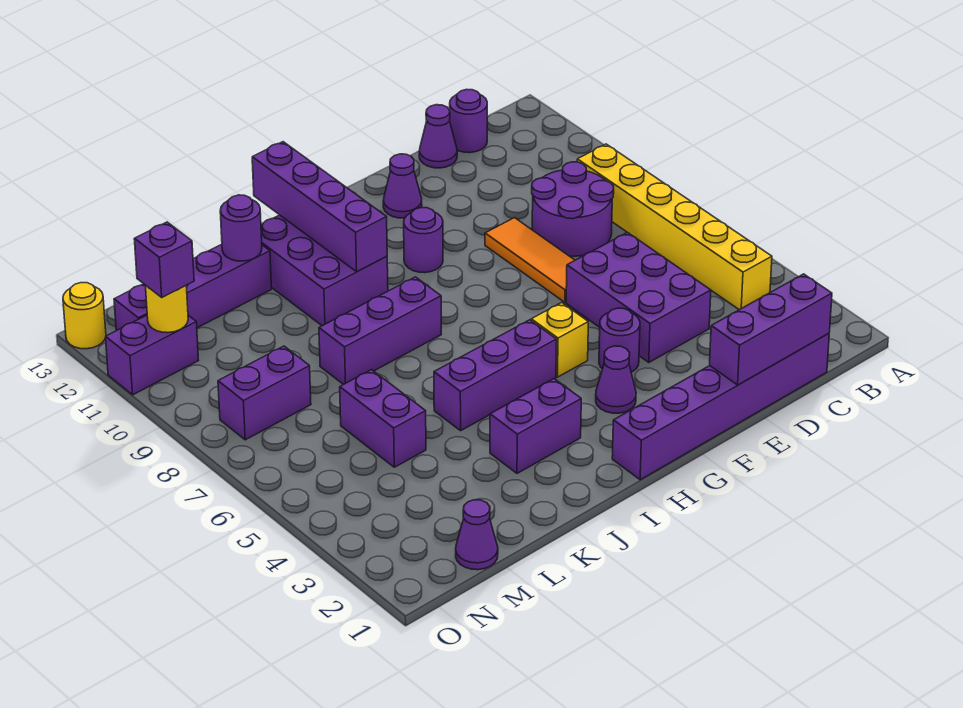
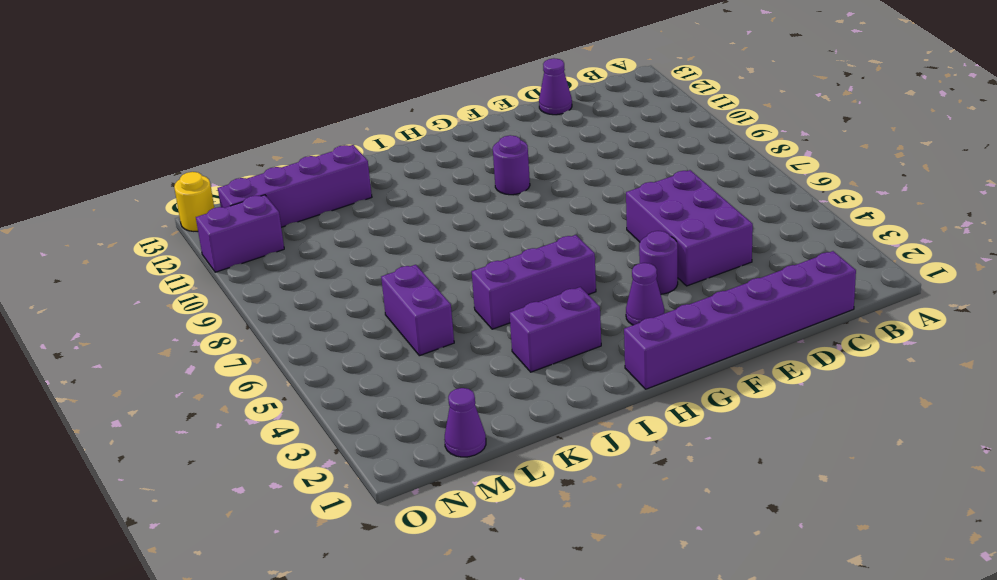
none -> yellow 1x6 brick [577,144,772,310]
none -> purple 2x2 round brick [532,162,614,256]
none -> purple 1x1 round brick [449,89,487,153]

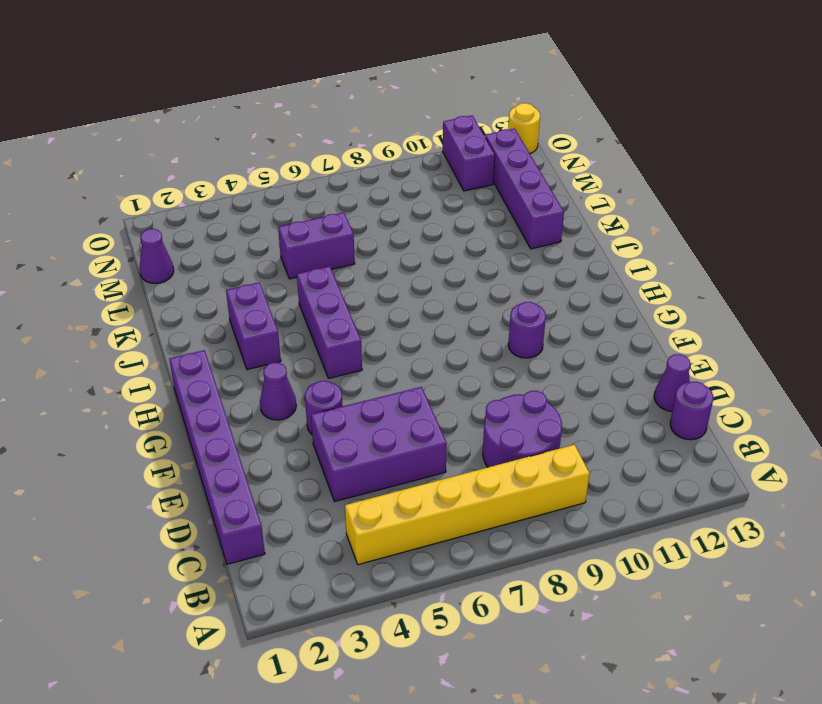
none -> orange 1x3 tile [485,218,575,302]
none -> purple 1x1 cone [383,154,422,218]
none -> yellow 1x1 brick [531,303,588,377]

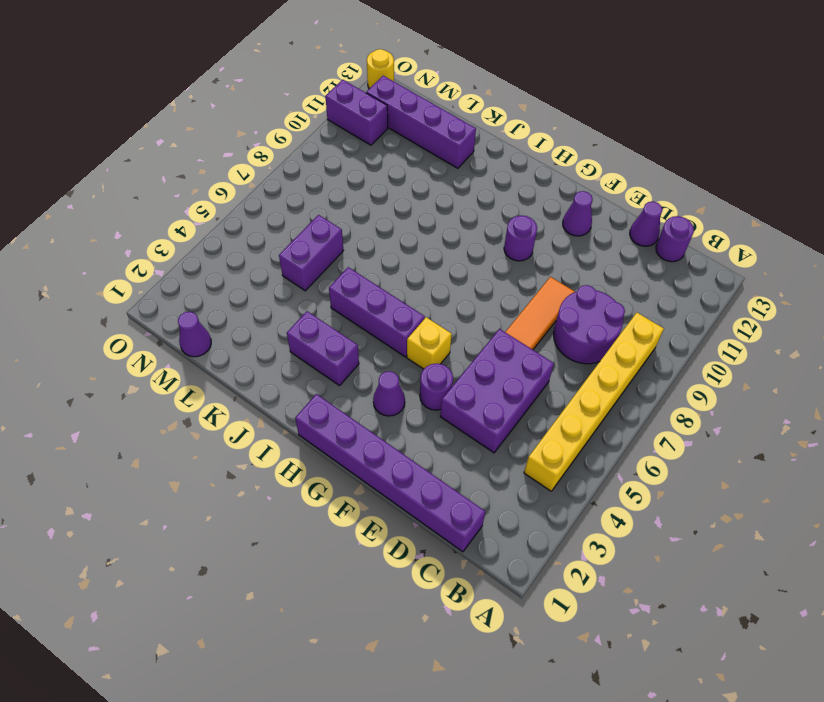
none -> purple 1x3 brick [319,277,441,385]
none -> purple 2x3 brick [261,215,388,326]
none -> purple 1x2 brick [218,346,311,440]

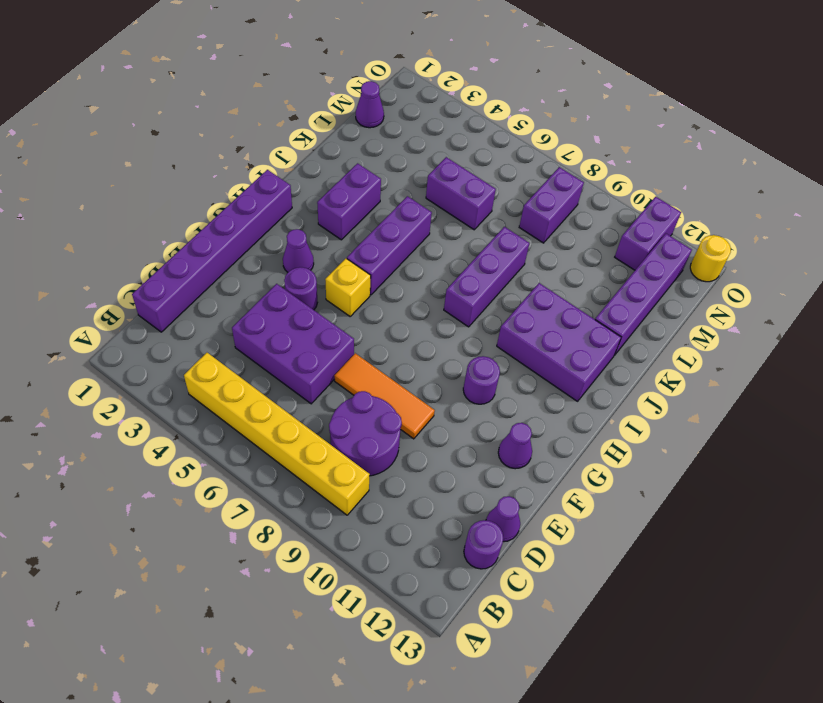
none -> purple 1x3 brick [710,274,832,385]
none -> purple 1x4 brick [252,142,387,272]
none -> purple 1x1 round brick [220,195,262,261]

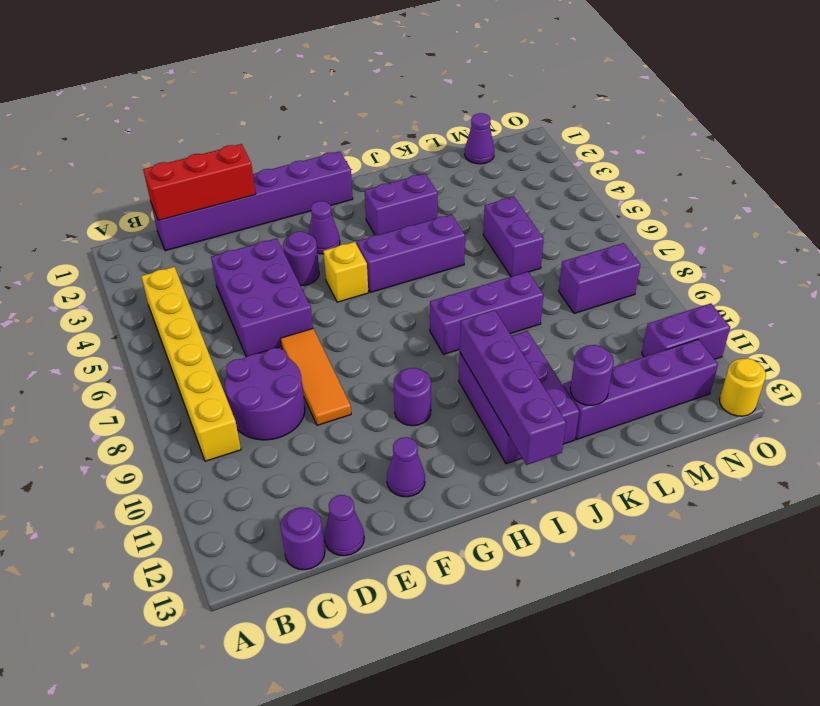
red 1x3 brick [143,144,256,220] -> purple 1x3 brick [710,274,832,385]
none -> yellow 1x1 round brick [145,285,188,333]
none -> purple 1x1 brick [134,222,194,297]

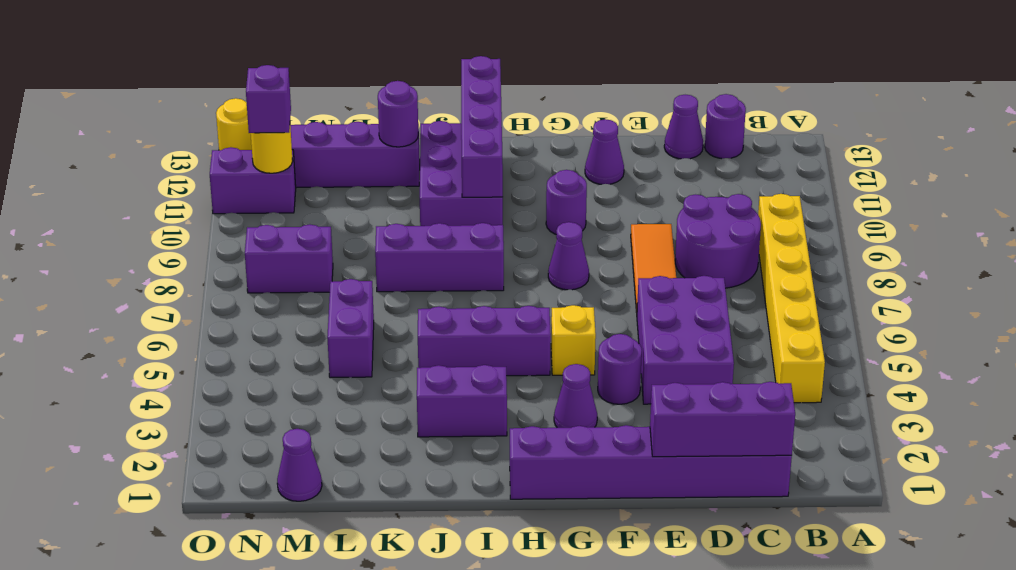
purple 1x1 cone [548,222,589,290] -> none

